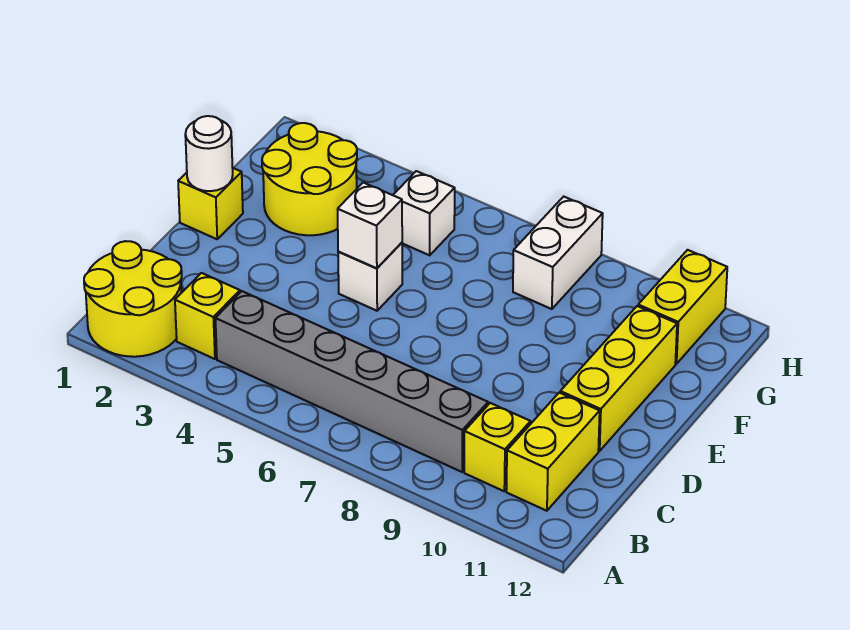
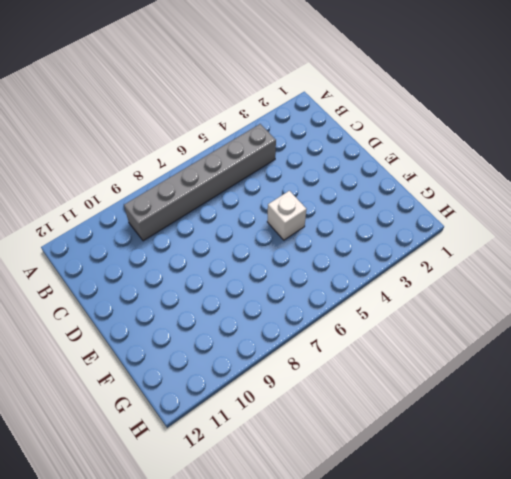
none -> yellow 2x2 round brick [84,241,182,357]
none -> yellow 1x1 brick [175,273,240,359]
none -> yellow 1x1 brick [464,403,531,491]

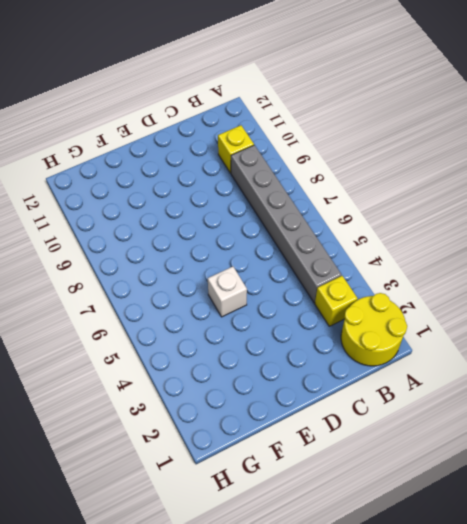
none -> yellow 1x2 brick [506,393,600,511]
none -> yellow 1x3 brick [560,306,677,451]
none -> yellow 1x1 brick [178,168,243,239]

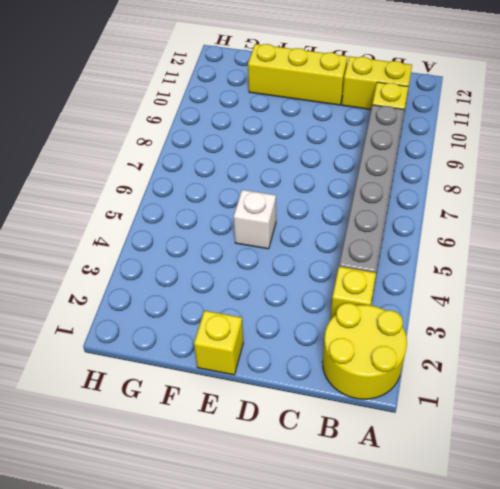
none -> yellow 2x2 round brick [262,123,357,235]
none -> white 1x1 brick [393,171,455,255]
none -> white 1x2 brick [513,197,603,309]

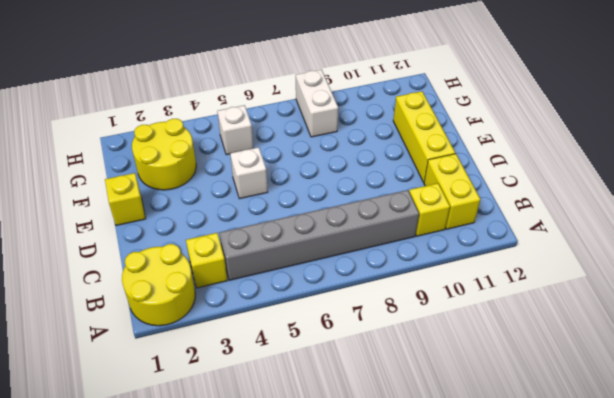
none -> yellow 1x2 brick [638,250,727,364]
none -> white 1x1 round brick [185,116,233,191]
none -> white 1x1 brick [338,182,402,268]

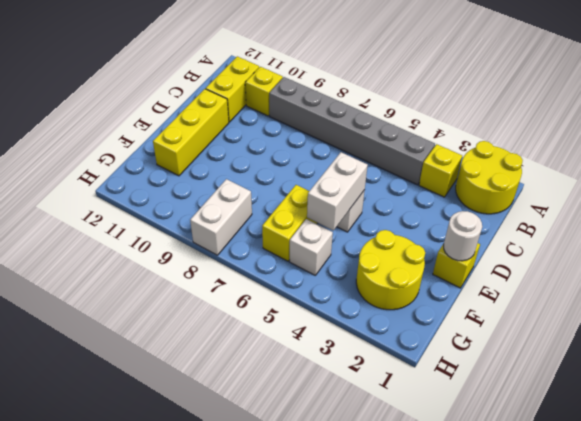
white 1x2 brick [307,152,368,231] -> white 1x1 brick [338,182,402,268]
yellow 1x2 brick [262,185,318,261] -> yellow 1x2 brick moved to [638,250,727,364]

